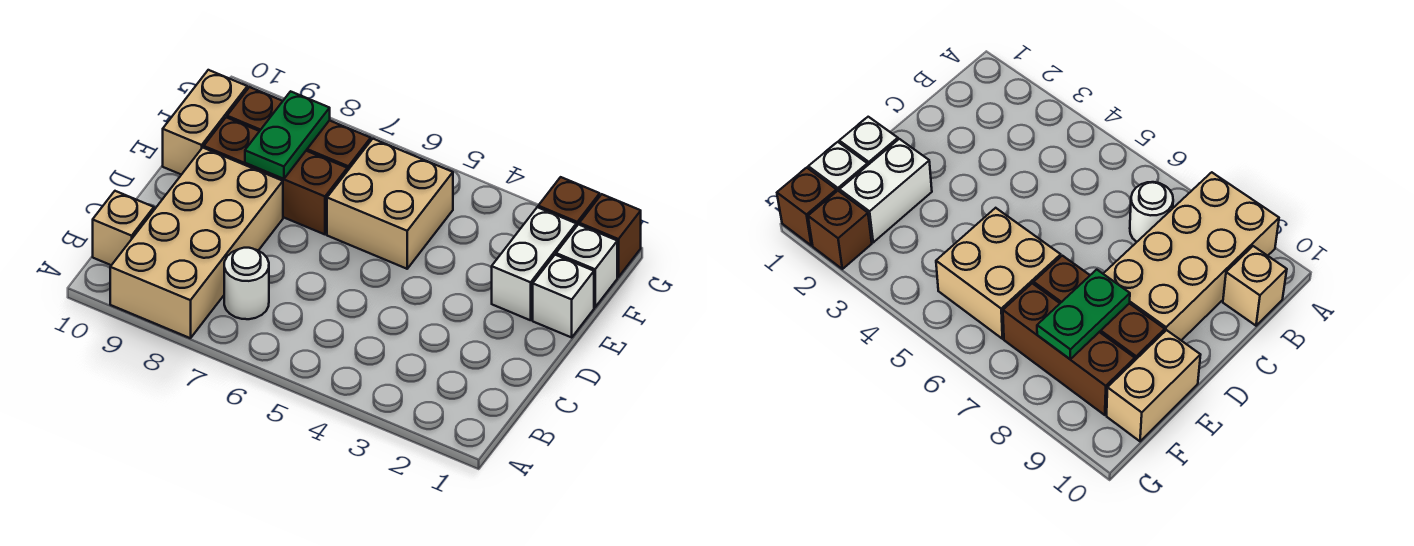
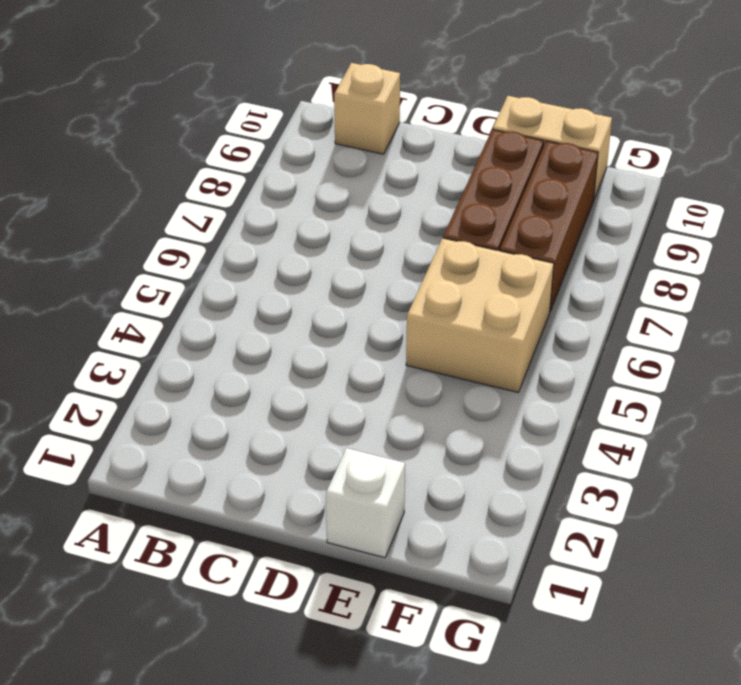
none -> tan 2x4 brick [110,148,283,338]
none -> white 1x1 round brick [224,248,269,319]
none -> white 1x2 brick [492,207,576,320]

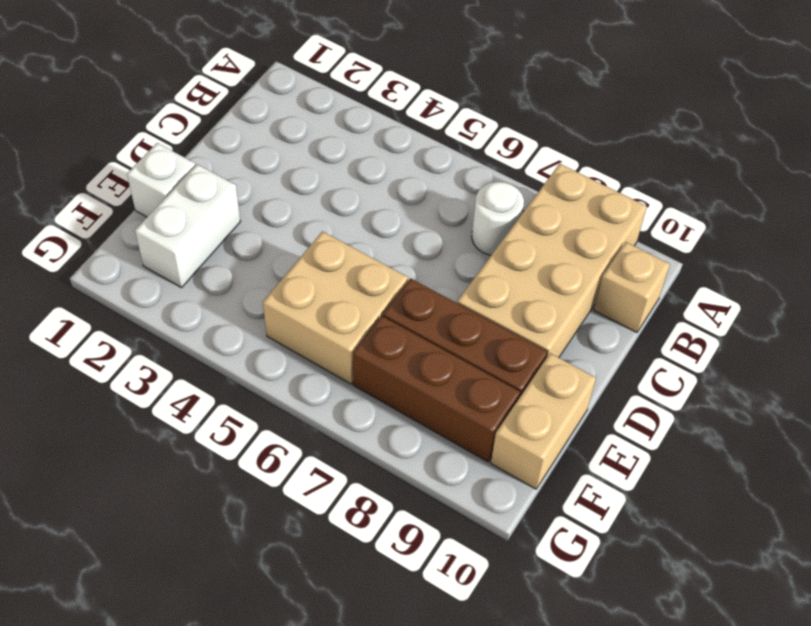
none -> white 1x1 brick [556,224,617,307]
none -> brown 1x1 brick [579,194,641,277]
none -> brown 1x1 brick [538,177,600,227]

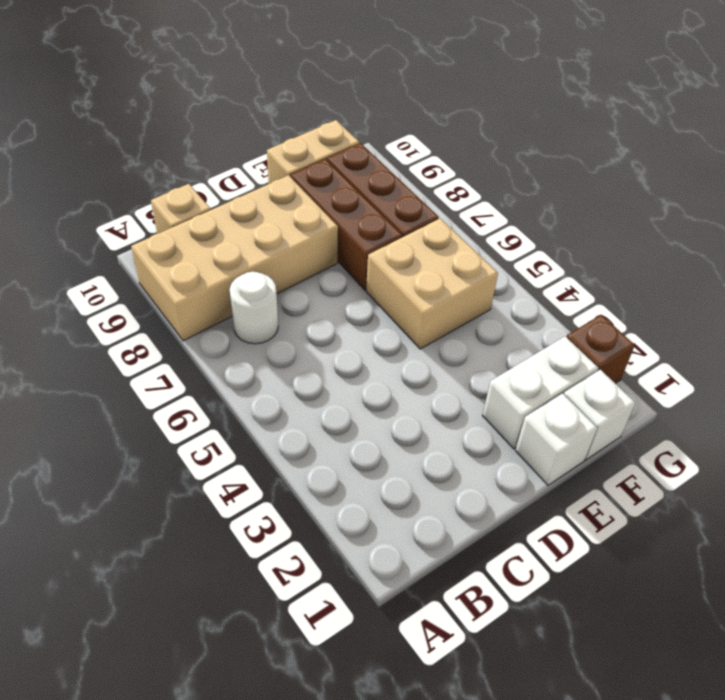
none -> brown 1x1 brick [579,194,641,277]
none -> green 1x2 plate [245,91,330,179]

